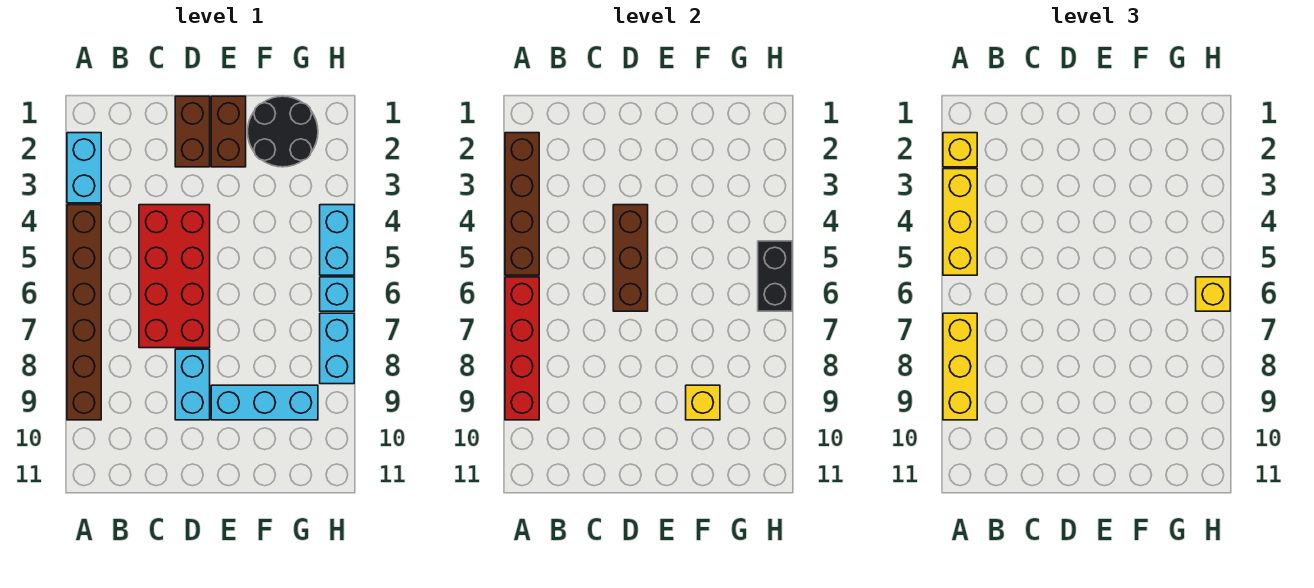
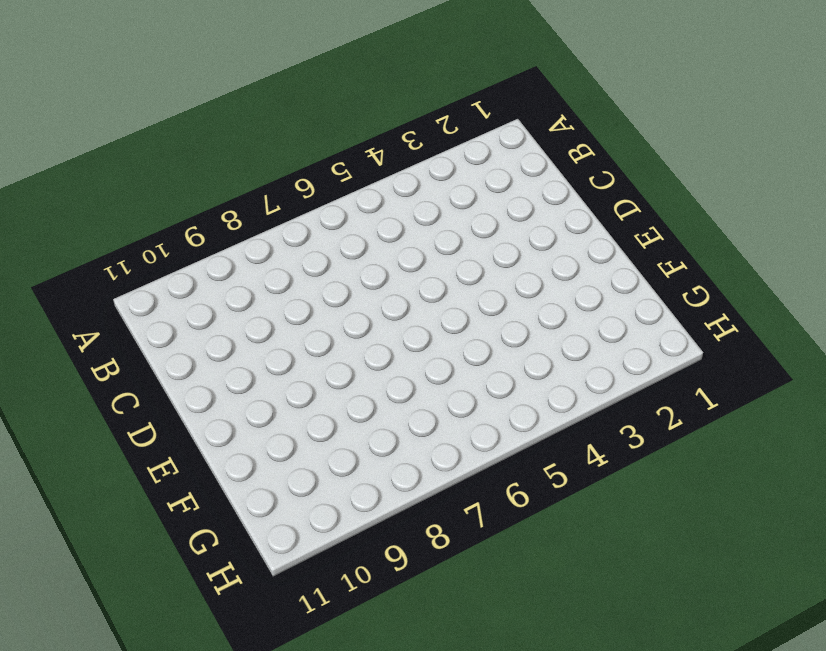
none -> cyan 1x2 brick [67,133,101,203]
none -> brown 1x6 brick [67,205,101,420]
none -> red 2x4 brick [139,205,210,348]

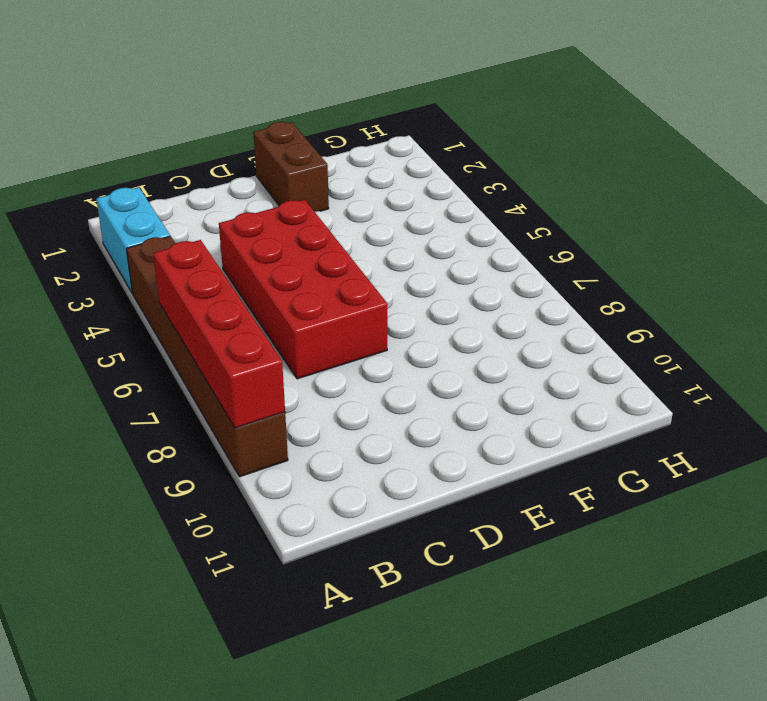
none -> brown 1x2 brick [175,96,210,167]
none -> cyan 1x2 brick [175,349,210,420]
none -> cyan 1x3 brick [211,385,318,420]

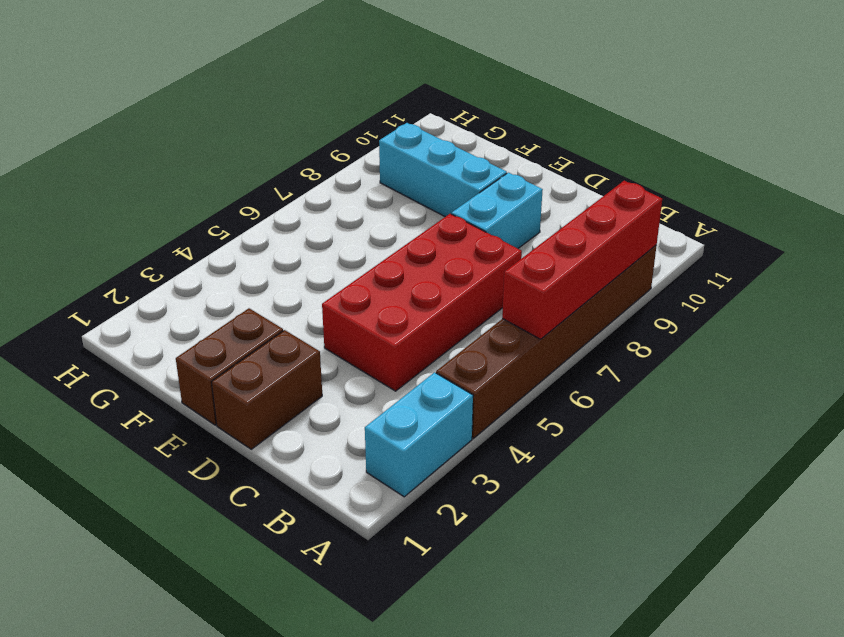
none -> black 2x2 round brick [248,96,318,167]
none -> cyan 1x2 brick [320,205,354,275]
none -> cyan 1x1 brick [320,277,354,311]

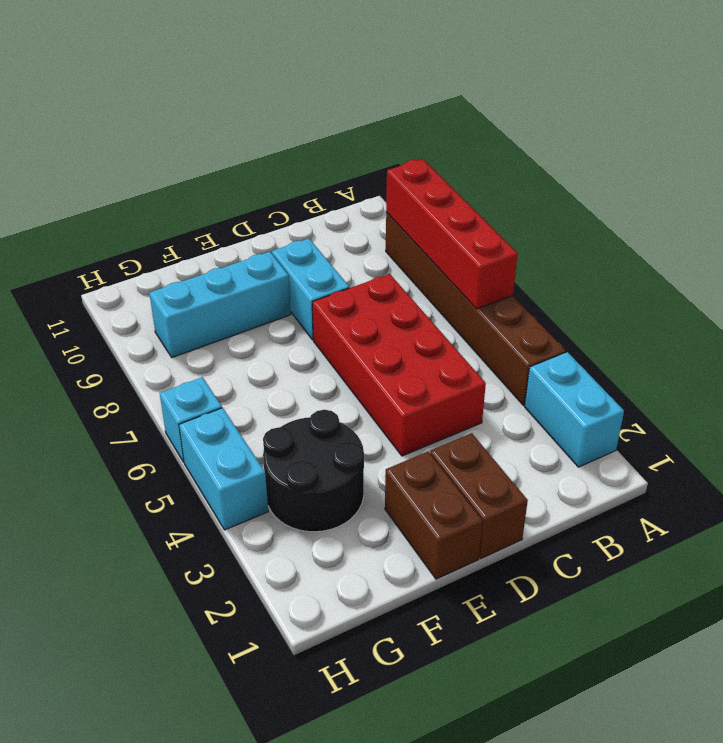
black 2x2 round brick [263,410,364,532] -> black 2x2 round brick moved to [248,96,318,167]
none -> cyan 1x2 brick [320,313,354,384]
none -> brown 1x4 brick [505,133,539,275]
none -> brown 1x3 brick [613,205,648,311]

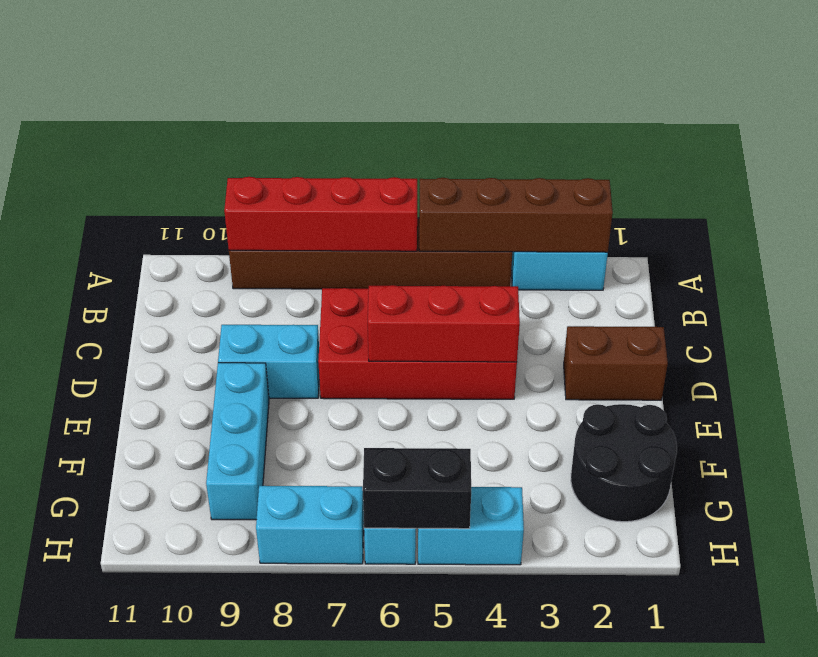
red 1x3 brick [368,285,520,362] -> brown 1x3 brick [613,205,648,311]
none -> brown 1x2 brick [211,96,246,167]
none -> yellow 1x1 brick [686,385,720,420]
none -> yellow 1x1 brick [943,133,977,167]

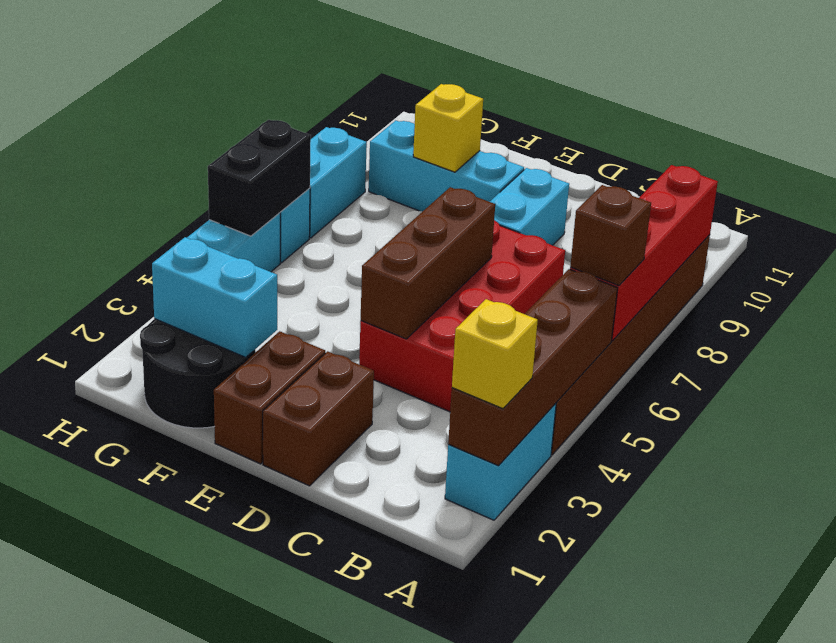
brown 1x1 brick [570,185,651,285] -> none
cyan 1x2 brick [152,237,277,357] -> none
none -> yellow 1x3 brick [943,169,977,275]
none -> yellow 1x3 brick [943,313,977,420]
none -> yellow 1x1 brick [1196,277,1230,311]

